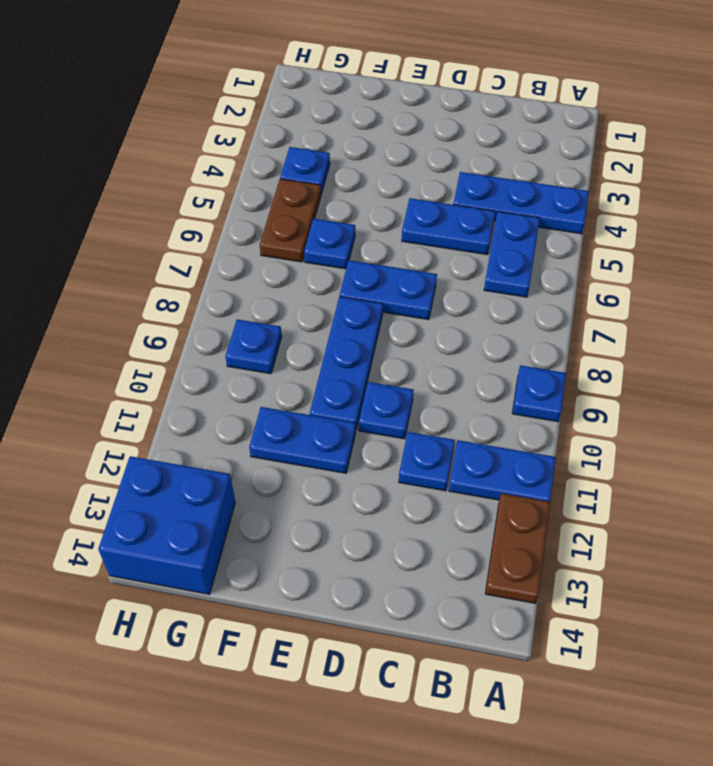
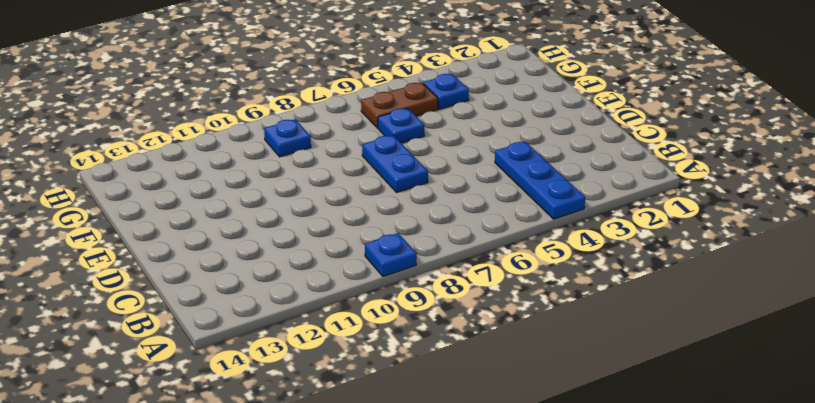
none -> blue 1x2 plate [449,440,556,502]
none -> brown 1x2 plate [485,493,550,604]
none -> blue 1x2 plate [484,212,540,297]

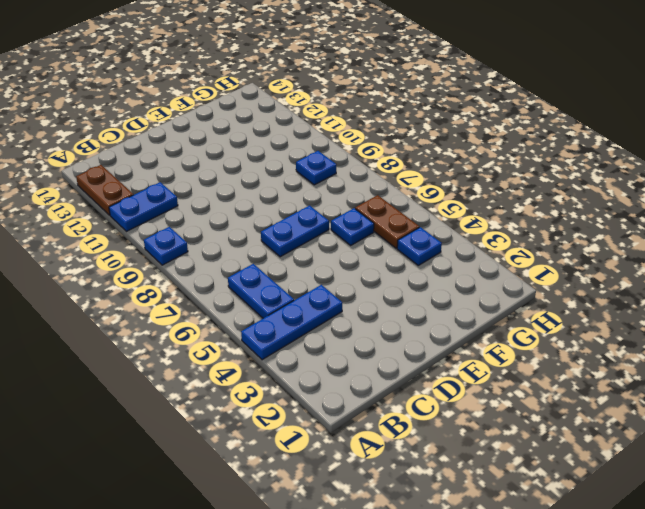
none -> blue 1x2 plate [402,198,495,255]
none -> blue 1x1 plate [399,432,455,491]
none -> blue 1x1 plate [359,382,414,439]

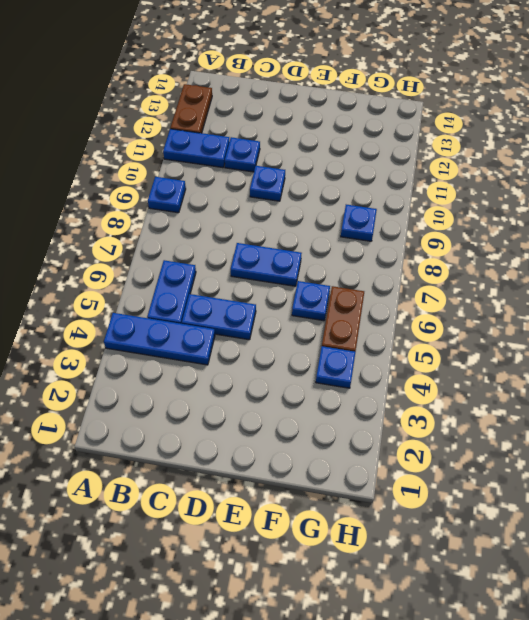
none -> blue 1x3 plate [310,297,383,429]
none -> blue 1x2 plate [249,407,356,473]
none -> blue 2x2 brick [98,456,235,594]

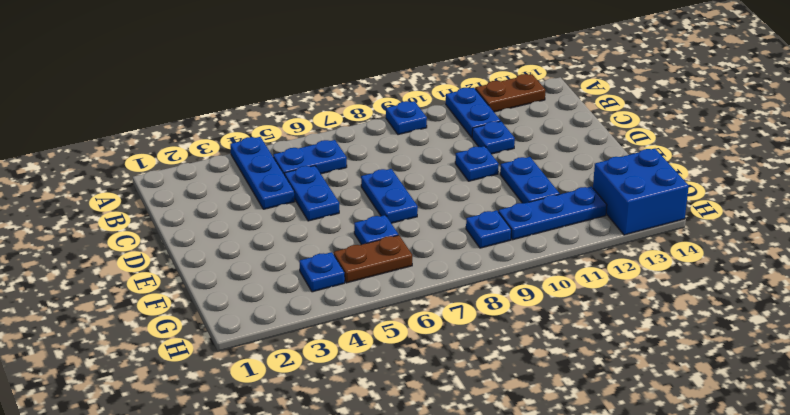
blue 1x3 plate [498,186,607,240] -> blue 1x3 plate moved to [310,297,383,429]

